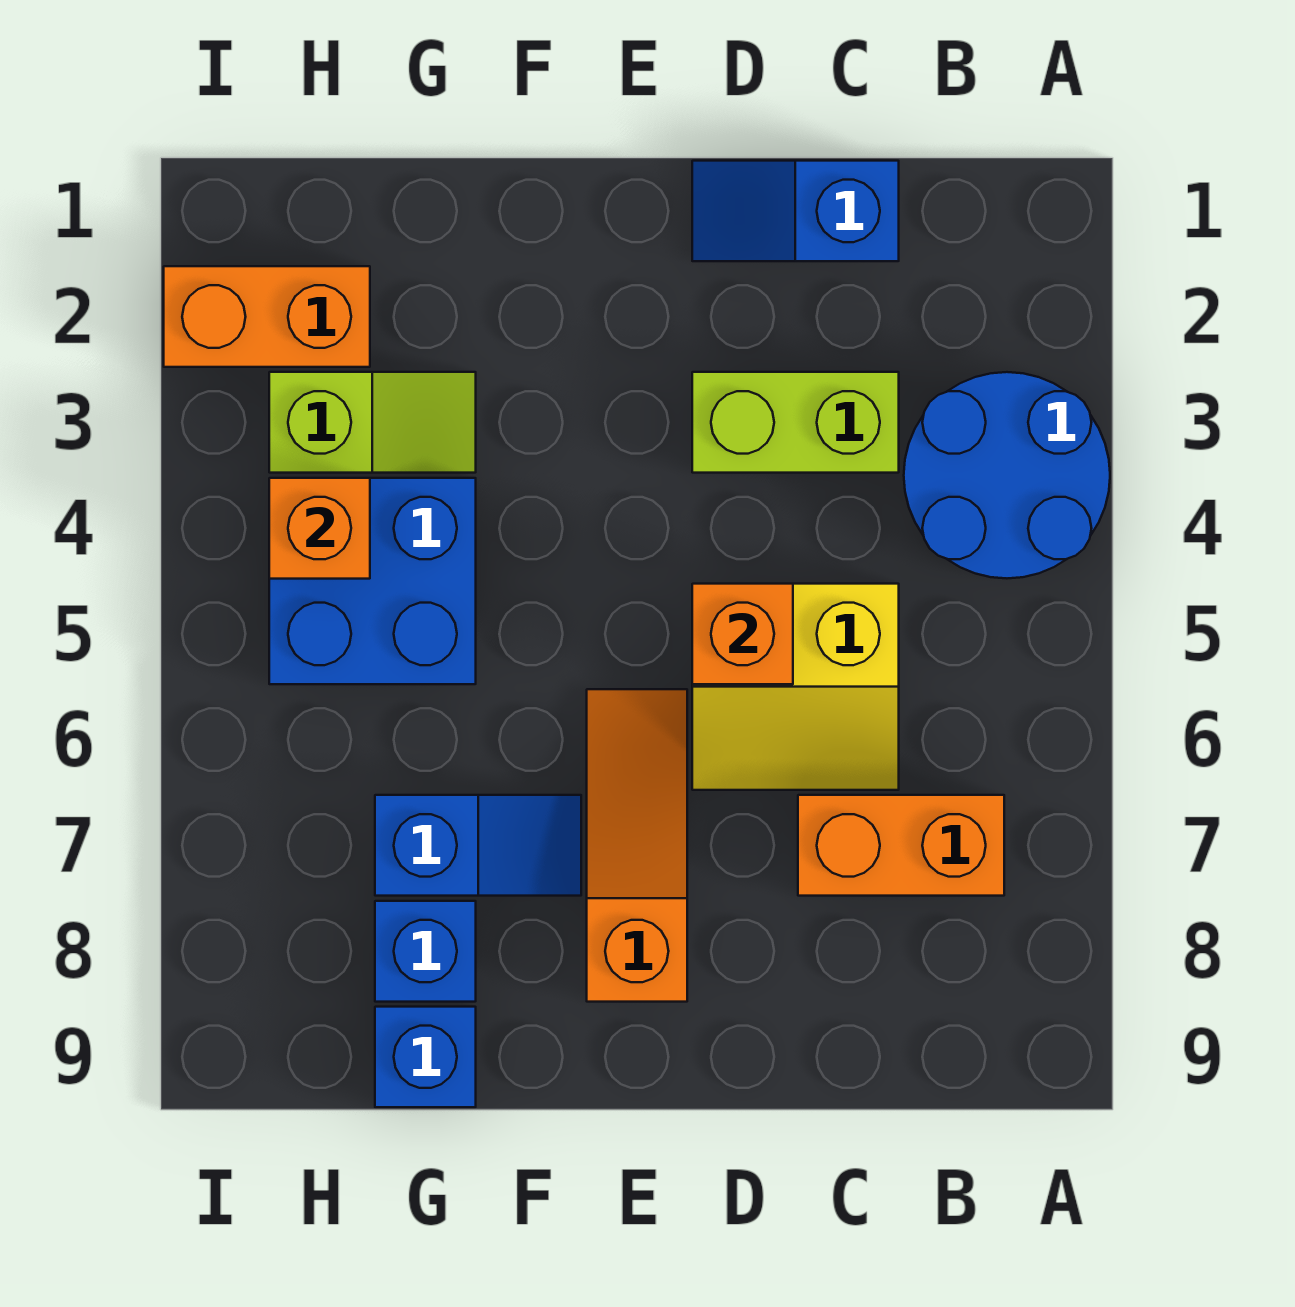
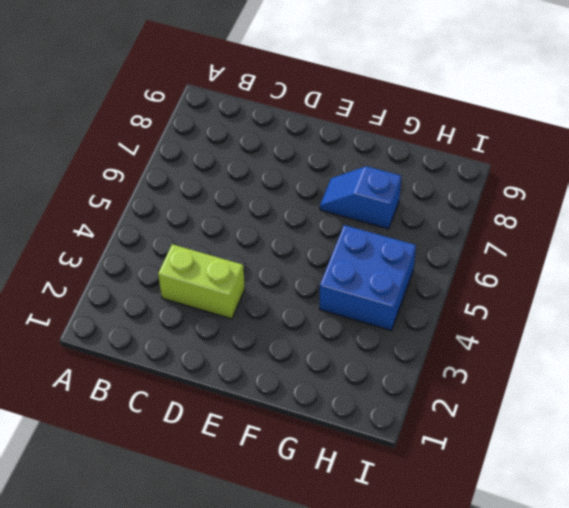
none -> blue 2x2 round brick [904,372,1110,578]
none -> orange 1x2 brick [798,795,1004,896]
none -> blue 1x2 slope [692,161,899,261]

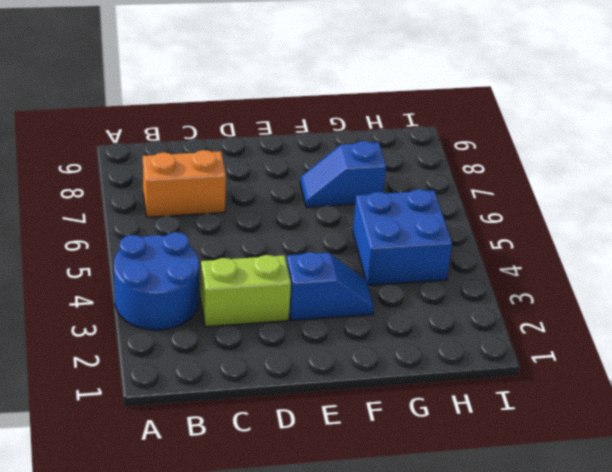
blue 1x2 slope [287,252,374,320] -> blue 1x2 slope moved to [692,161,899,261]
none -> yellow 2x2 slope [692,584,899,790]
none -> orange 1x3 slope [587,689,687,1002]
none -> lime 1x2 slope [269,372,476,473]

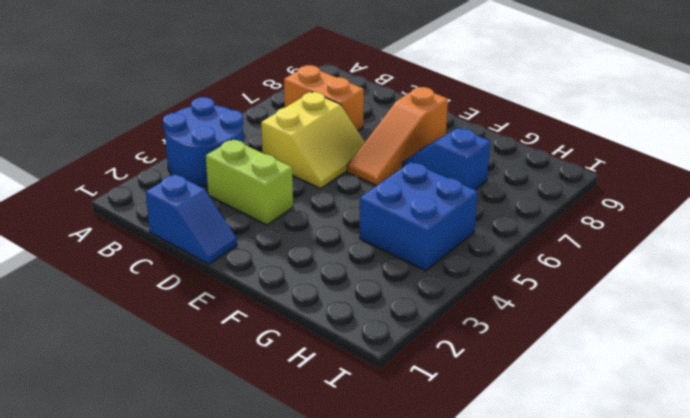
yellow 2x2 slope [261,92,365,189] -> yellow 2x2 slope turned to [692,584,899,790]
none -> lime 1x2 slope [269,372,476,473]
none -> blue 1x1 brick [375,901,476,1002]
none -> blue 1x1 brick [375,1007,476,1107]

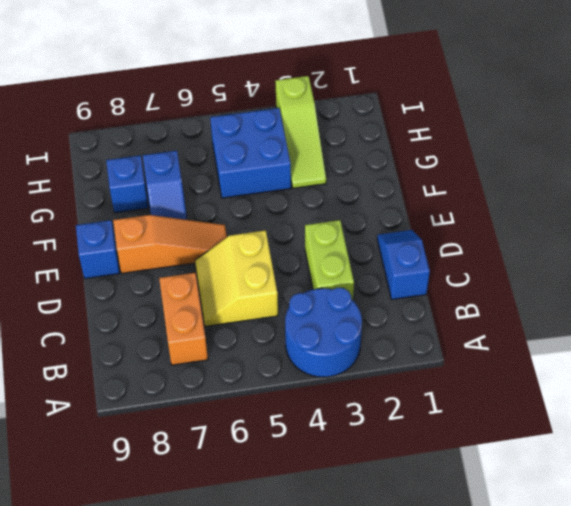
blue 1x1 brick [76,220,119,279] -> blue 1x1 brick moved to [375,1007,476,1107]
lime 1x3 slope [276,76,326,188] -> lime 1x2 slope [269,372,476,473]
none -> orange 1x2 brick [164,266,370,367]
none -> orange 1x1 brick [692,584,793,684]
none -> orange 1x1 brick [269,478,370,579]

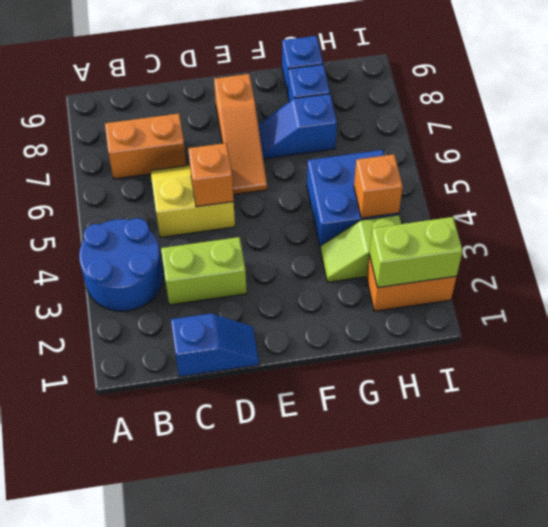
lime 1x2 brick [370,217,463,288] -> none

